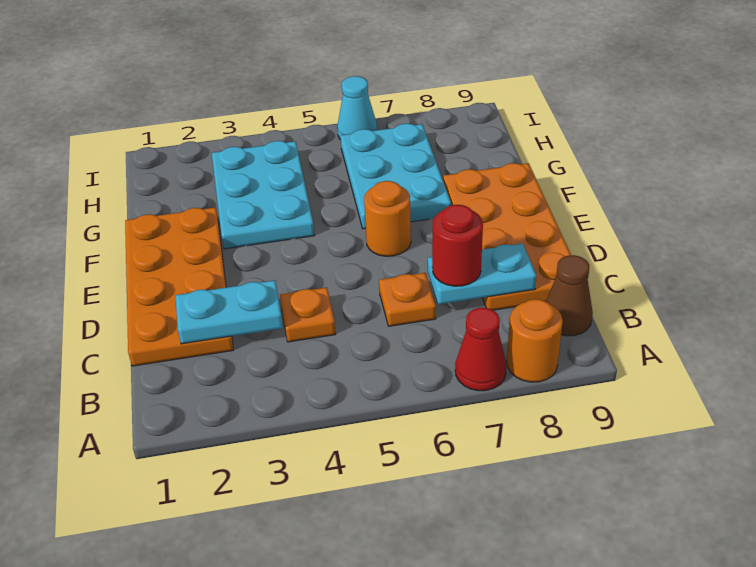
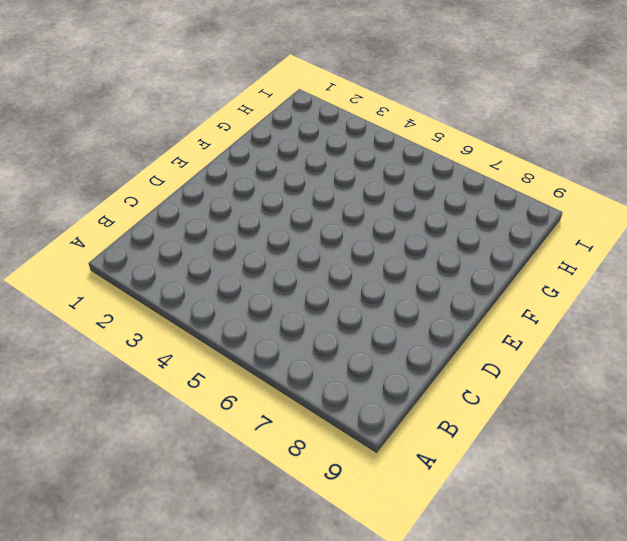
none -> red 1x1 cone [455,308,506,391]
none -> orange 1x1 round brick [507,299,563,382]
none -> brown 1x1 cone [546,255,593,336]

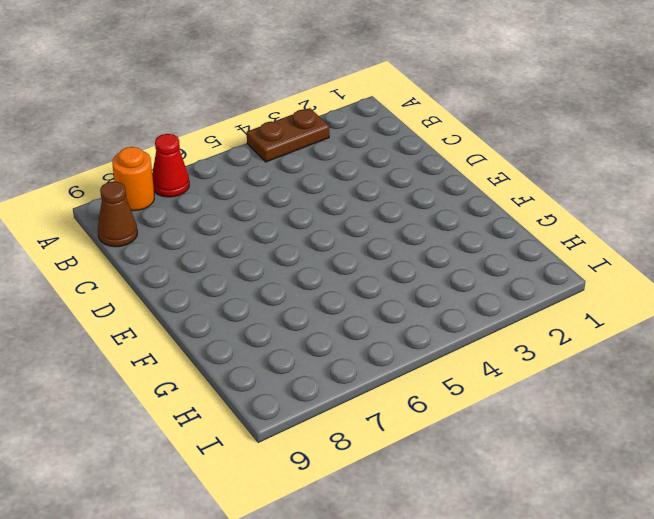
brown 1x2 plate [247,108,329,162] -> none
none -> orange 2x4 plate [125,207,233,366]
none -> orange 1x1 plate [280,287,336,342]
none -> orange 1x1 plate [379,273,436,326]

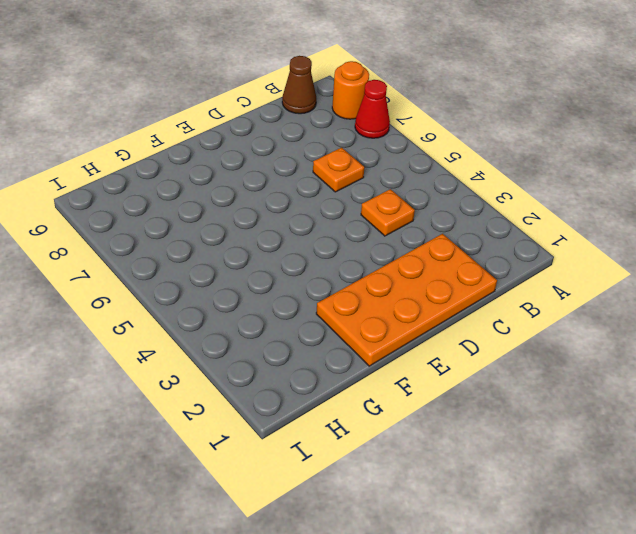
none -> orange 2x4 plate [443,163,571,310]
none -> orange 1x1 round brick [364,181,411,256]
none -> cyan 2x3 plate [212,141,315,249]

